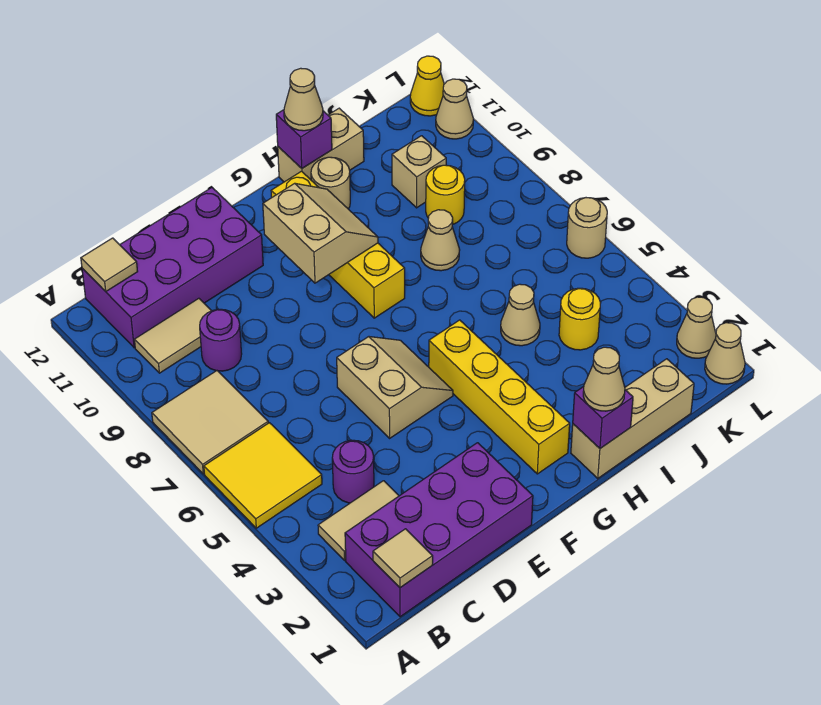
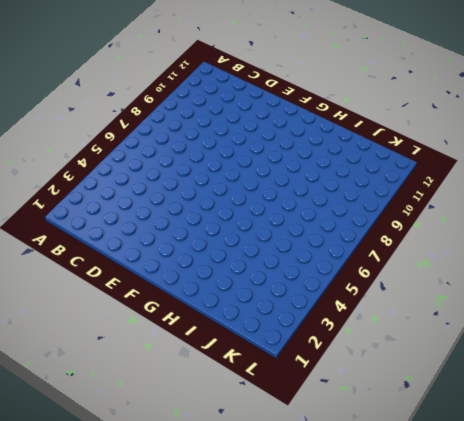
none -> yellow 2x2 tile [204,423,322,528]
none -> tan 2x2 tile [152,371,268,474]
none -> purple 2x4 brick [345,443,533,617]
none -> tan 1x2 tile [318,481,399,560]

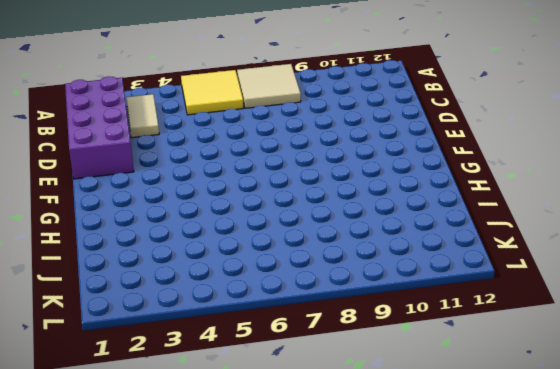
none -> tan 1x2 tile [135,298,211,373]
none -> purple 2x4 brick [82,188,263,348]
none -> purple 1x1 round brick [332,440,374,503]
none -> purple 1x1 round brick [200,309,242,371]

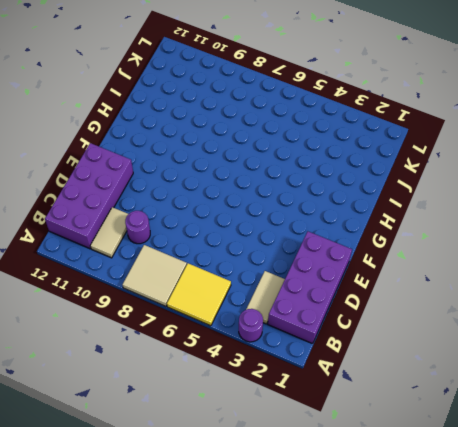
purple 1x1 round brick [239,309,263,342] -> purple 1x1 round brick moved to [332,440,374,503]
none -> tan 2x2 slope [337,337,453,438]
none -> yellow 1x4 brick [429,320,570,474]
none -> yellow 1x4 brick [271,171,405,318]
none -> tan 1x3 brick [571,359,694,478]

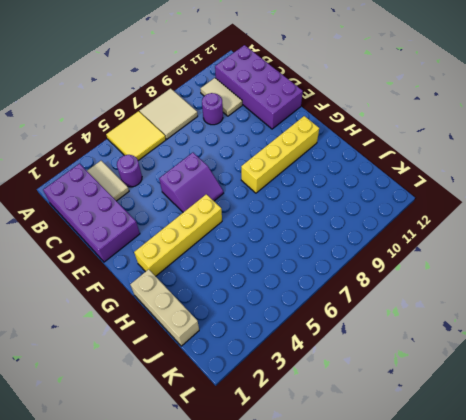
purple 2x2 slope [159,153,224,212] -> tan 2x2 slope [337,337,453,438]
none -> tan 1x1 round brick [311,157,350,209]
none -> tan 1x2 brick [278,108,364,182]
none -> tan 1x1 cone [501,284,540,346]
none -> tan 1x1 cone [421,210,460,271]

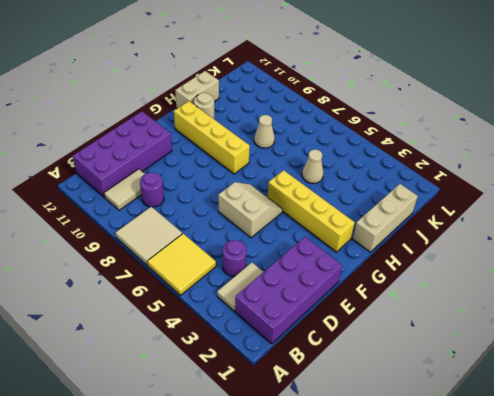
none -> yellow 1x1 round brick [559,288,600,350]
none -> yellow 1x1 round brick [426,165,465,225]
none -> tan 1x1 brick [392,136,446,208]
none -> tan 1x1 cone [705,323,745,384]

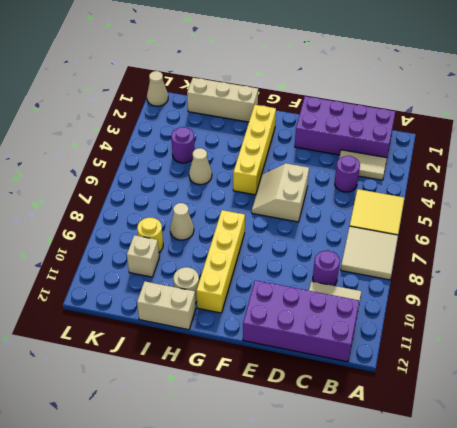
purple 1x1 round brick [171,127,195,163] -> yellow 1x1 round brick [559,288,600,350]
none -> tan 1x1 cone [677,297,716,358]
none -> tan 1x1 round brick [567,198,607,258]
none -> tan 1x1 cone [436,79,473,139]
none -> yellow 1x1 cone [410,56,444,116]

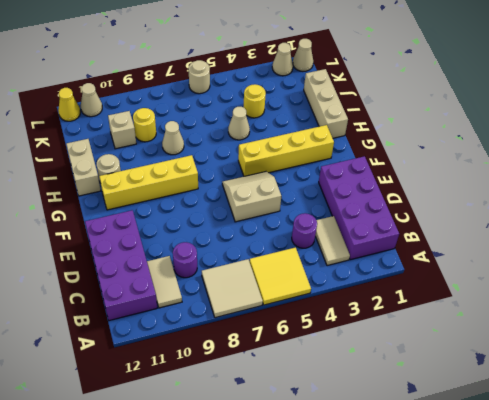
none -> tan 1x1 tile [373,529,433,588]
none -> tan 1x1 tile [81,238,138,292]
none -> tan 2x2 slope [263,183,378,283]
none -> purple 1x1 brick [573,387,633,449]

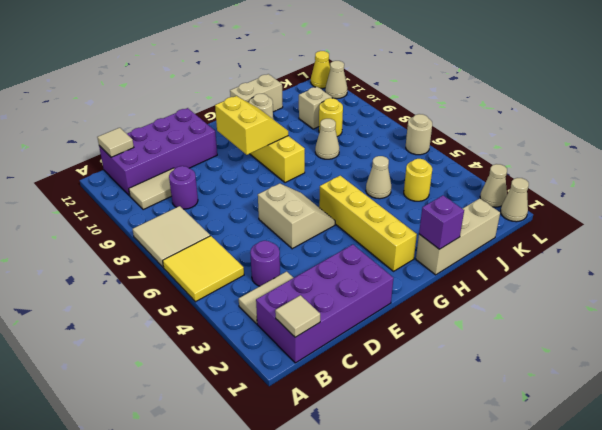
yellow 2x2 slope [215,96,288,155] -> tan 2x2 slope [263,183,378,283]
none -> purple 1x1 brick [276,110,332,168]
none -> tan 1x1 cone [583,347,625,411]
none -> tan 1x1 cone [284,68,323,131]

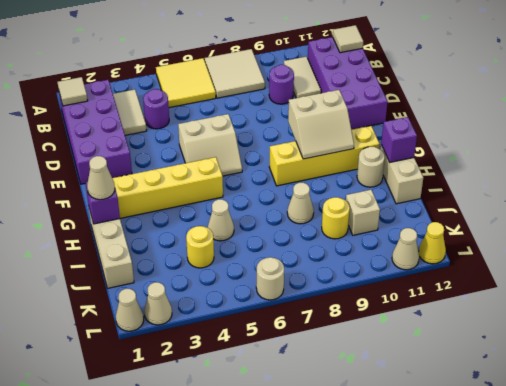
none -> tan 1x1 cone [284,68,323,131]

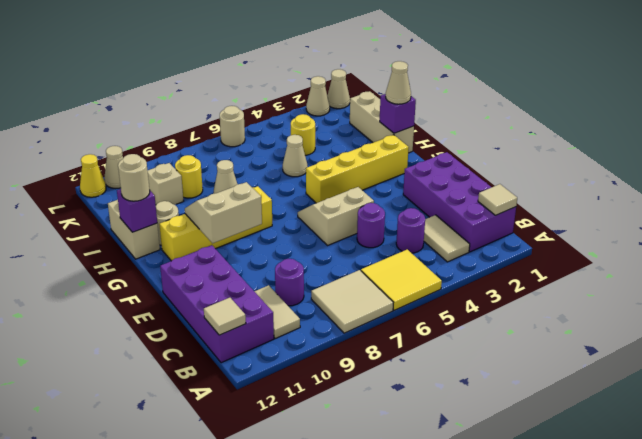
purple 1x1 round brick [357,203,385,248] -> none
tan 1x1 round brick [118,154,150,201] -> tan 1x1 cone [284,68,323,131]

